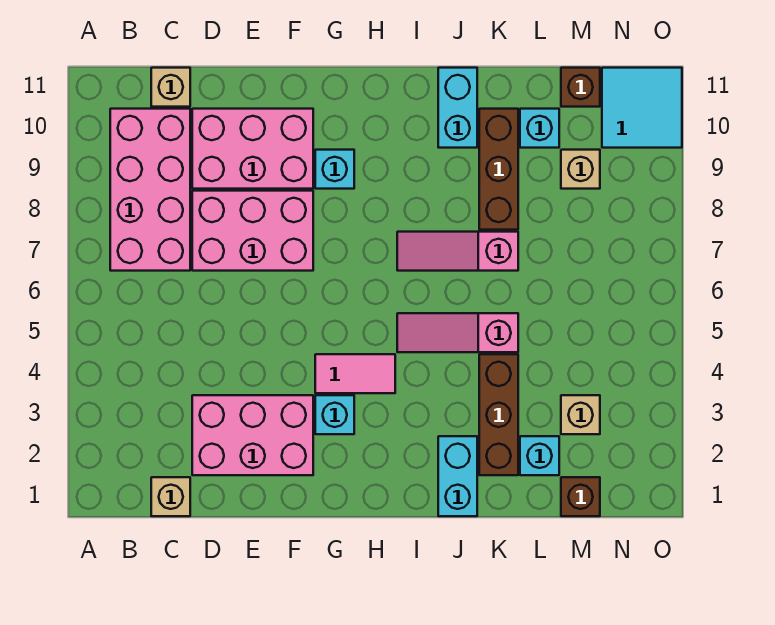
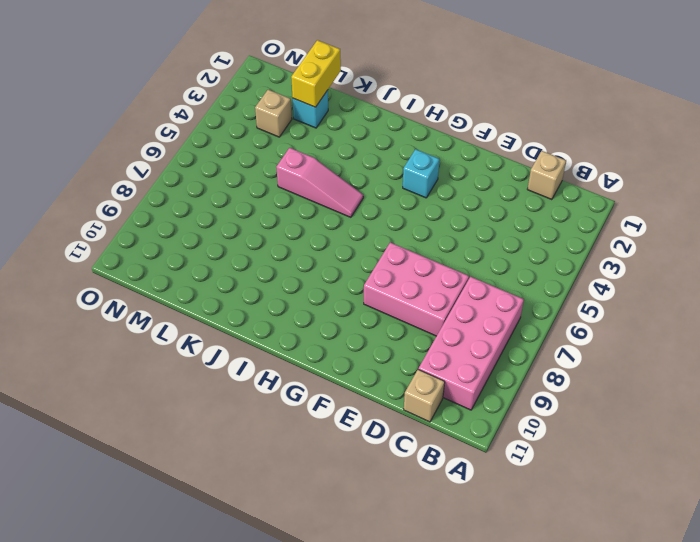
yellow 1x2 brick [291,40,341,107] -> none
none -> pink 2x3 brick [192,395,313,475]
none -> pink 2x3 brick [192,109,313,189]
none -> pink 1x2 tile [315,354,395,393]

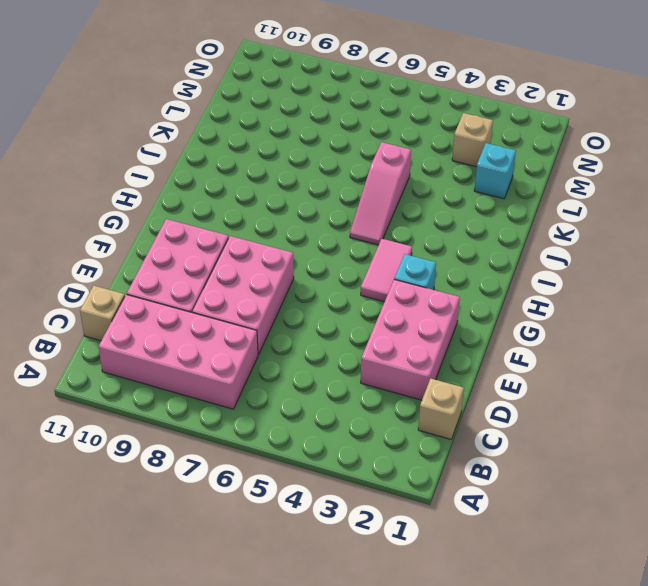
none -> cyan 1x1 brick [315,150,354,189]
none -> pink 1x3 slope [397,232,518,271]
none -> cyan 1x2 brick [438,436,477,516]

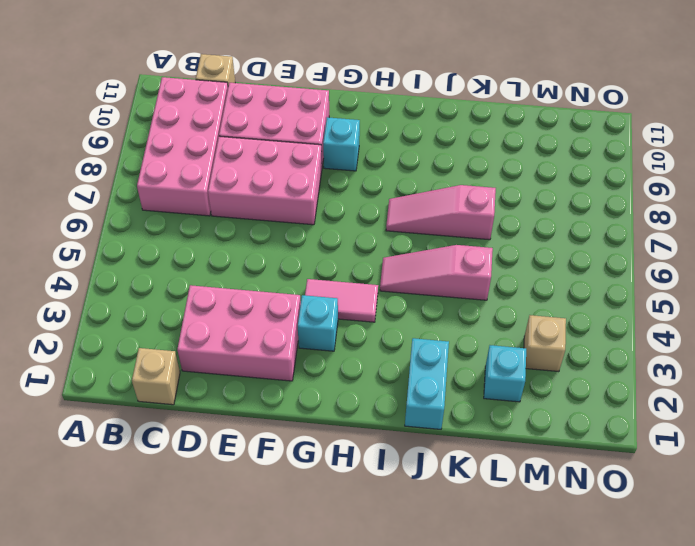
none -> cyan 1x2 brick [438,68,477,148]
none -> brown 1x3 brick [479,354,518,475]
none -> brown 1x3 brick [479,109,518,230]

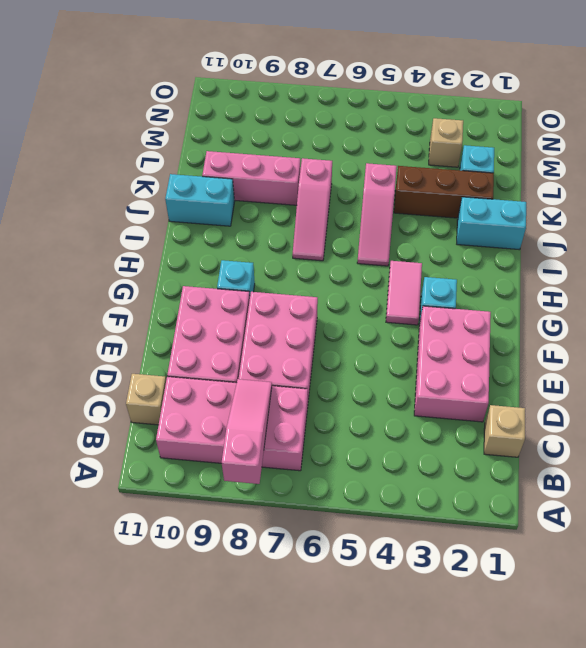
pink 1x3 slope [222,379,272,484] -> none
pink 1x3 brick [202,151,300,205] -> brown 1x3 brick [479,109,518,230]
none -> cyan 1x1 brick [520,109,559,148]
none -> brown 1x1 brick [561,477,600,516]
none -> tan 1x1 brick [561,150,600,189]

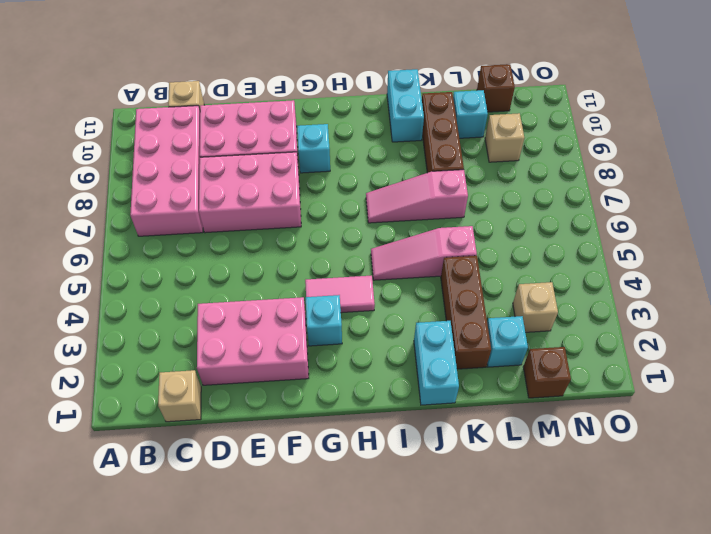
none -> cyan 2x2 tile [602,68,682,148]

